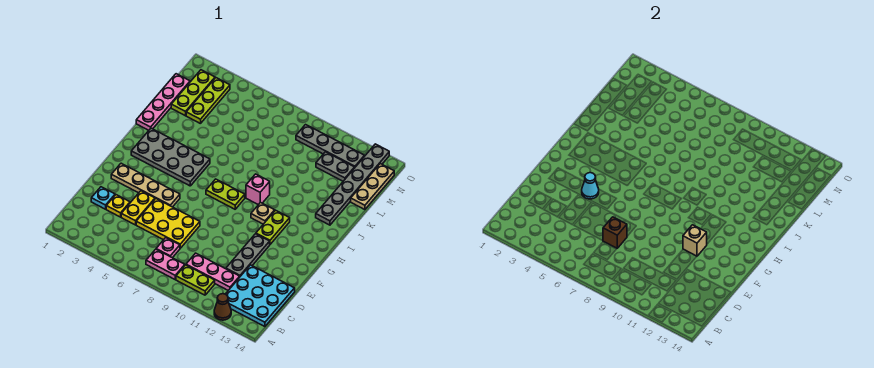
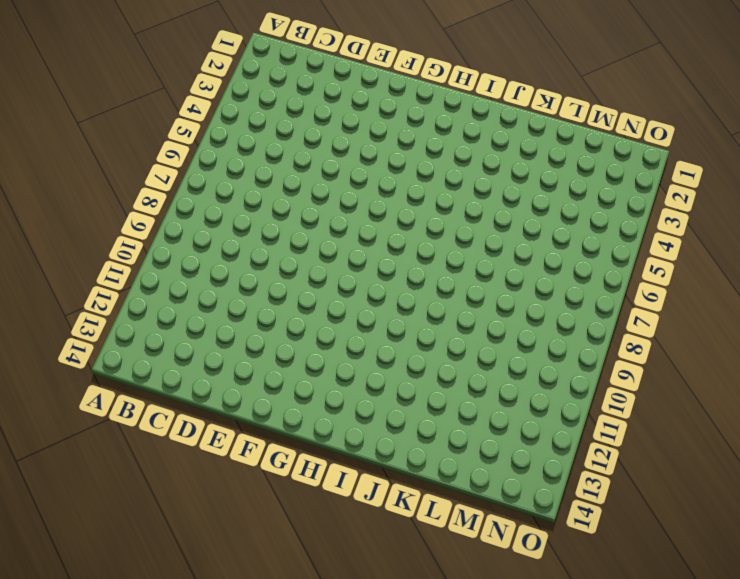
none -> brown 1x1 cone [214,294,231,320]
none -> pink 1x2 plate [146,249,185,279]
none -> lime 1x2 plate [176,265,215,295]

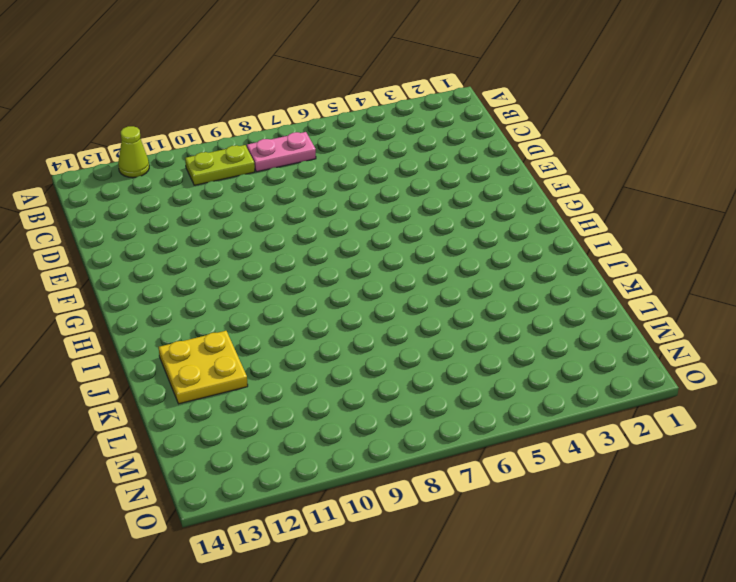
lime 1x1 cone [118,126,149,178] -> brown 1x1 cone [214,294,231,320]
yellow 2x2 plate [159,331,248,404] -> grey 1x6 plate [316,144,389,225]
none -> cyan 3x3 plate [226,265,295,327]
none -> pink 1x1 plate [156,238,180,258]
none -> pink 1x3 plate [186,253,240,290]

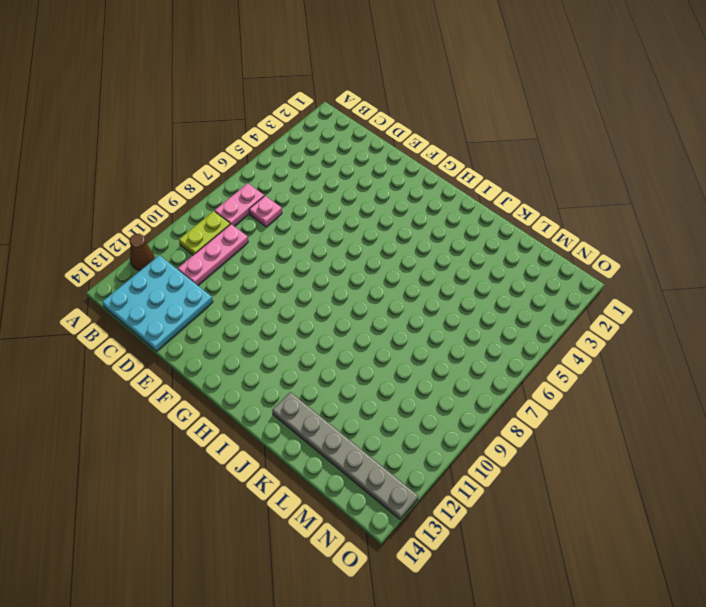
none -> cyan 1x1 plate [91,187,115,209]
none -> yellow 1x1 plate [106,195,130,217]
none -> yellow 1x2 plate [121,191,155,225]

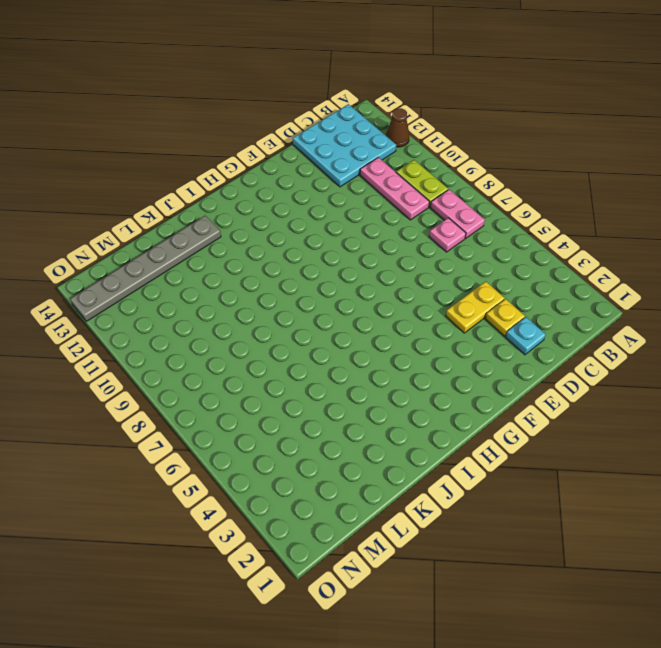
none -> yellow 2x3 plate [136,199,200,248]
none -> grey 1x3 plate [226,234,270,276]
none -> tan 1x4 plate [111,163,180,207]

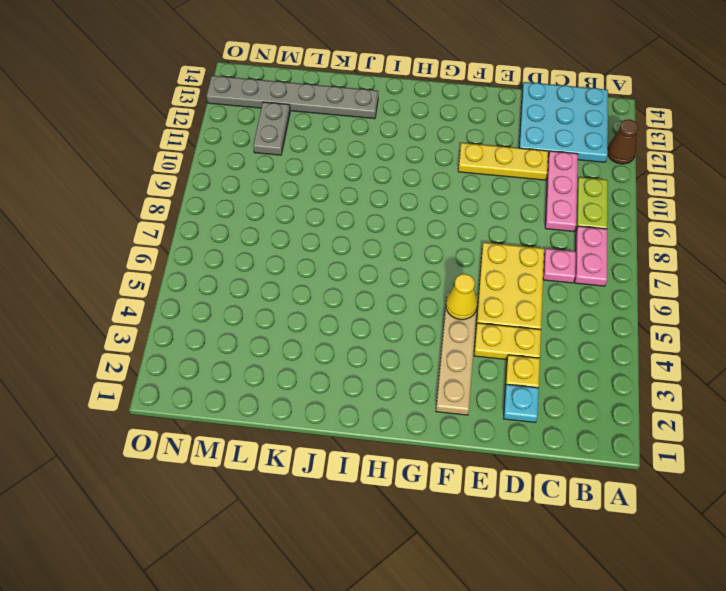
yellow 1x3 plate [458,143,548,180] -> grey 1x3 plate [226,234,270,276]
yellow 1x1 cone [446,274,477,320] -> none
none -> lime 1x2 plate [256,210,290,244]
none -> grey 2x4 plate [131,128,210,186]
none -> lime 1x2 plate [206,179,245,209]

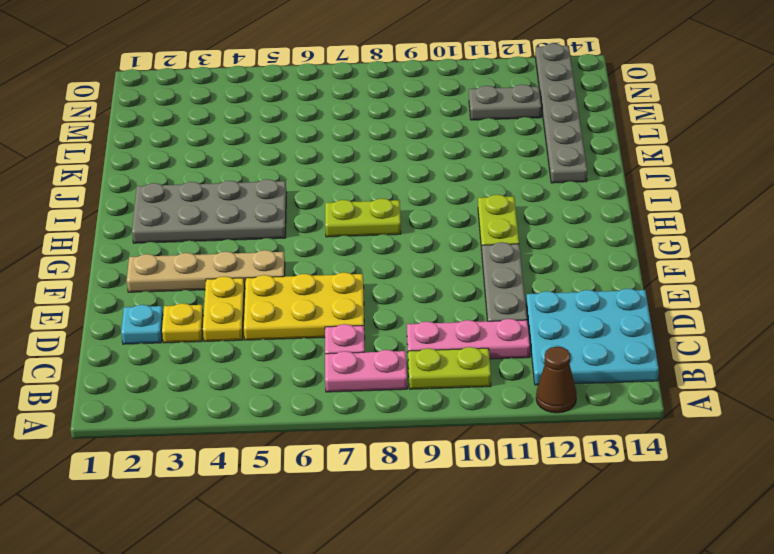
none -> tan 1x1 plate [251,202,275,224]
none -> pink 1x1 brick [246,174,270,205]
none -> pink 1x4 plate [136,74,190,130]

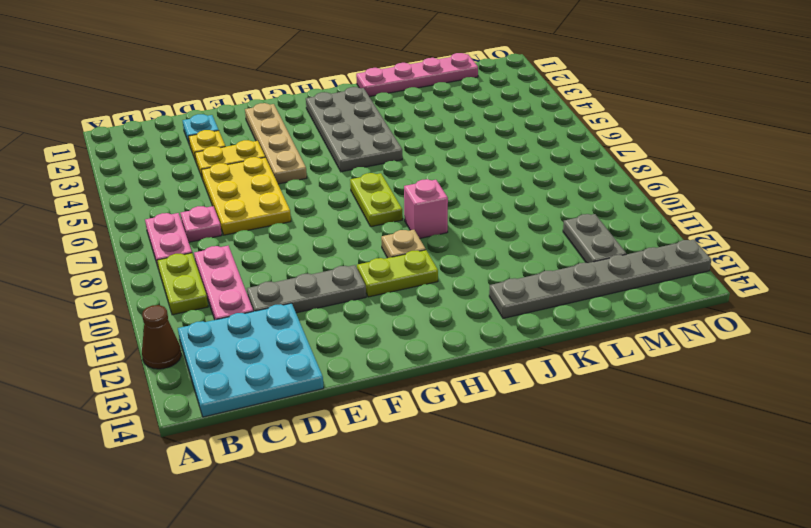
none -> lime 1x3 plate [171,70,215,116]
none -> lime 1x3 plate [186,78,230,124]
none -> tan 1x3 plate [351,164,394,210]

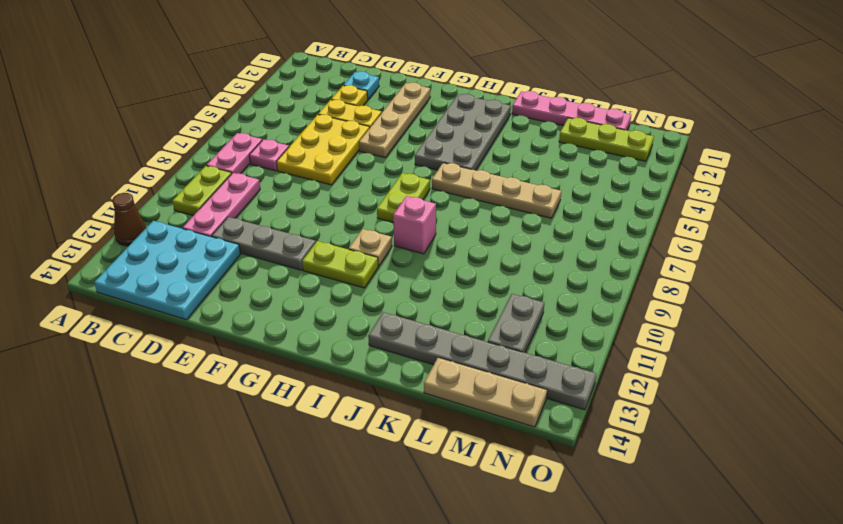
tan 1x4 plate [432,163,561,218] -> none
none -> lime 1x3 plate [186,78,230,124]
none -> grey 1x4 plate [296,125,365,167]
none -> brown 1x1 brick [603,217,627,248]

